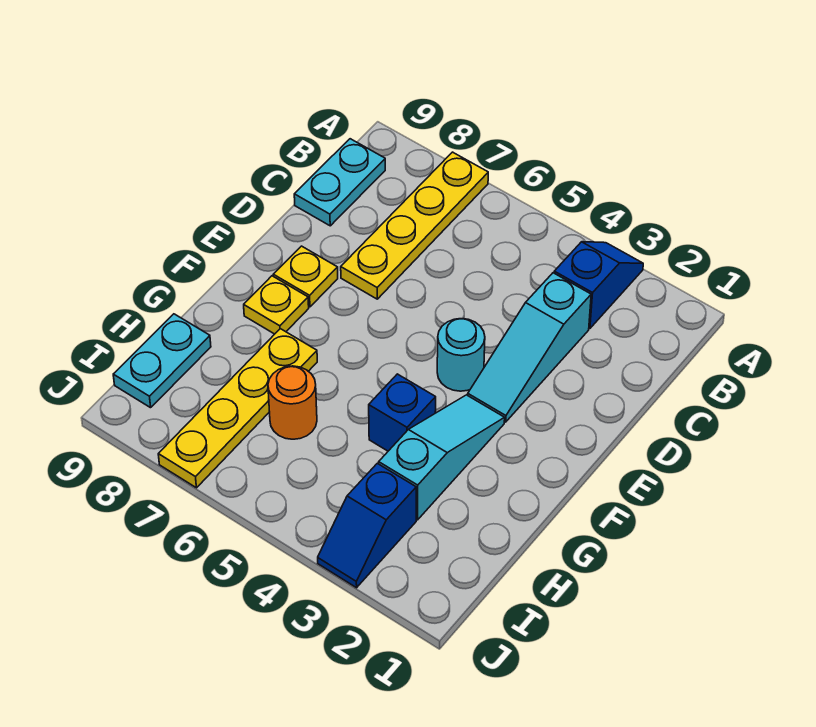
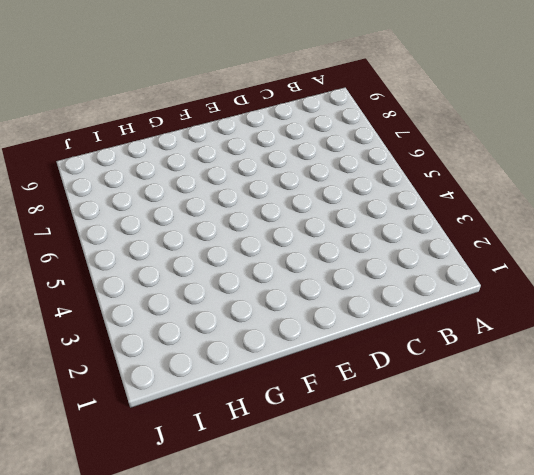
none -> blue 1x2 slope [554,242,643,328]
none -> yellow 1x4 plate [341,152,488,299]
none -> cyan 1x2 plate [294,139,385,226]

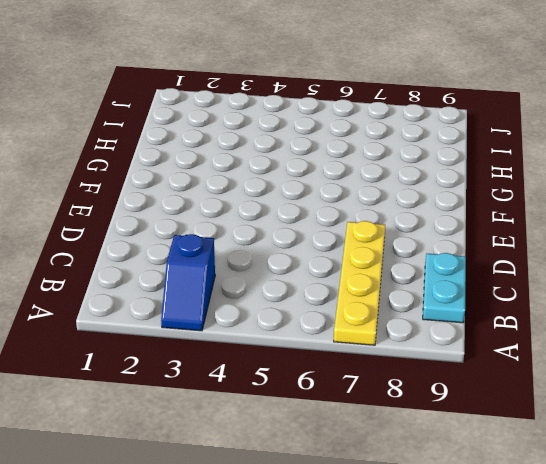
none -> cyan 1x3 slope [468,273,591,422]
none -> cyan 1x1 round brick [437,319,485,391]
none -> yellow 1x1 plate [273,246,338,307]

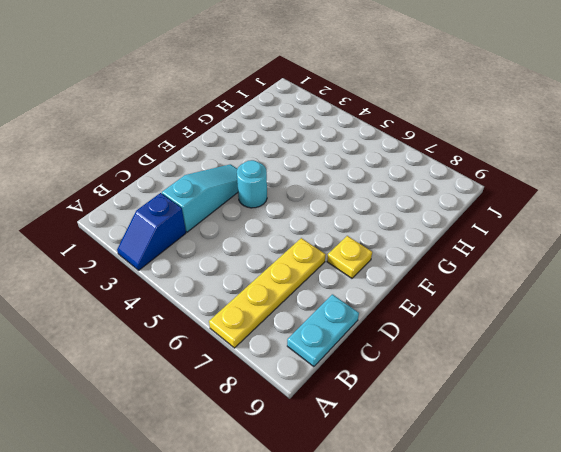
none -> cyan 1x3 slope [379,395,505,520]
none -> yellow 1x1 plate [244,276,309,334]
none -> blue 1x1 brick [369,374,436,451]

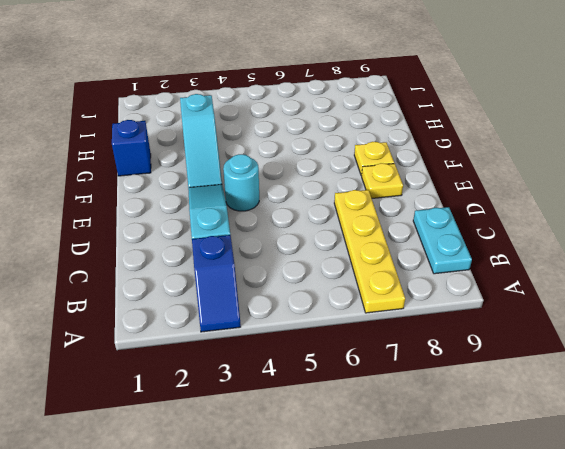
blue 1x1 brick [112,120,151,176] -> blue 1x1 brick moved to [369,374,436,451]
none -> yellow 1x4 plate [158,329,317,488]
none -> orange 1x1 round brick [268,366,317,439]
none -> cyan 1x2 plate [113,314,211,408]

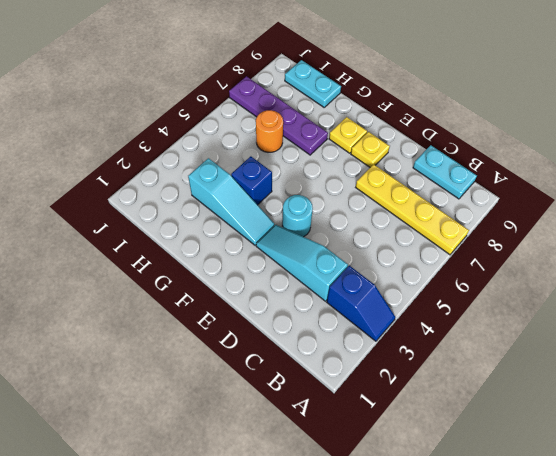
purple 1x4 plate [229,76,328,155] -> yellow 1x4 plate [158,329,317,488]
none -> blue 1x2 slope [318,463,416,588]

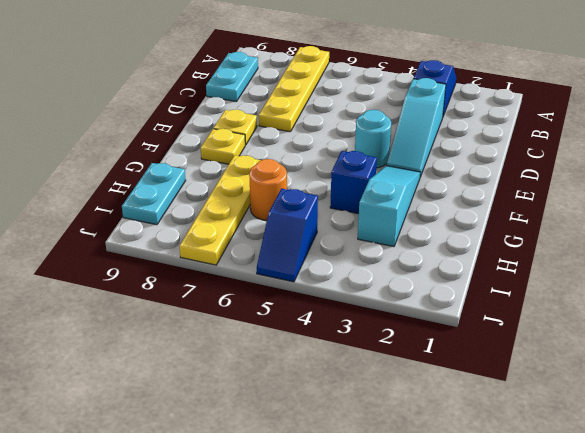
blue 1x2 slope [257,189,318,282] -> blue 1x2 slope moved to [318,463,416,588]

